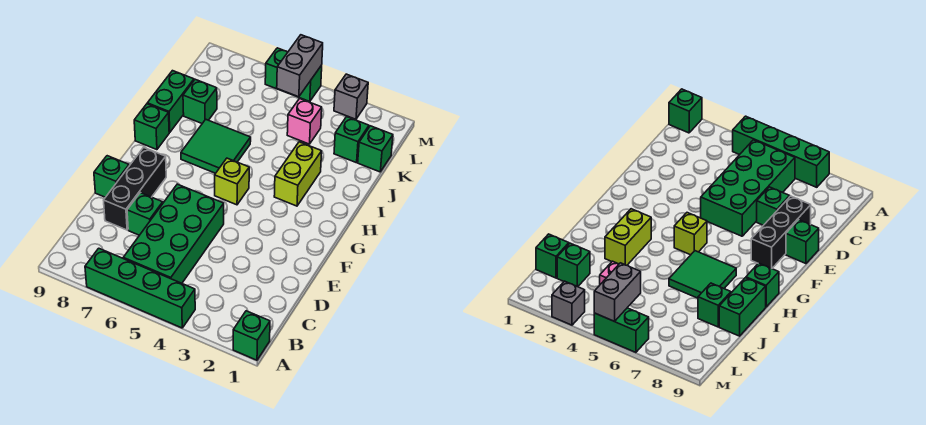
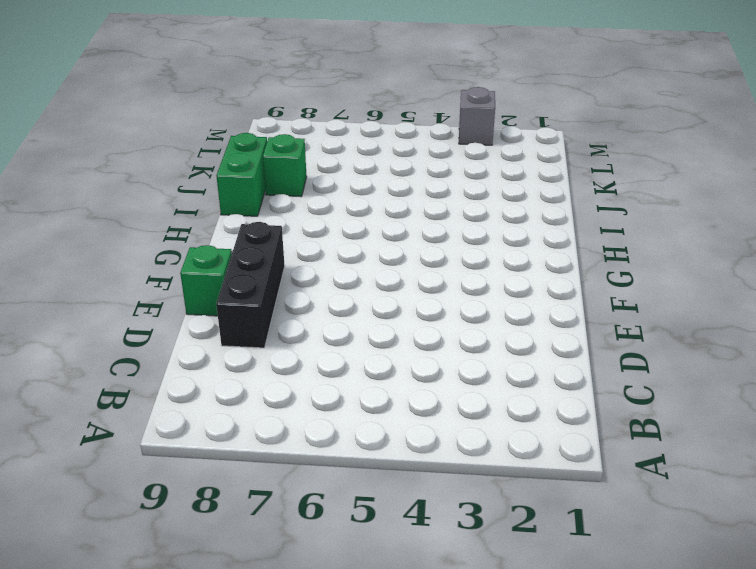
none -> green 1x1 brick [233,311,270,360]
none -> green 1x4 brick [85,248,195,328]
none -> green 2x4 brick [123,184,224,283]

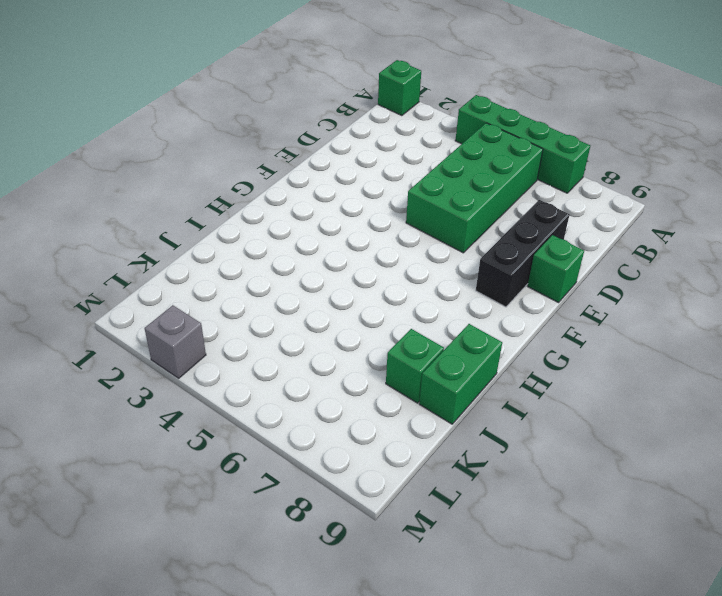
none -> green 1x1 brick [127,193,163,235]
none -> lime 1x1 brick [215,158,249,205]
none -> lime 1x2 brick [274,142,322,206]

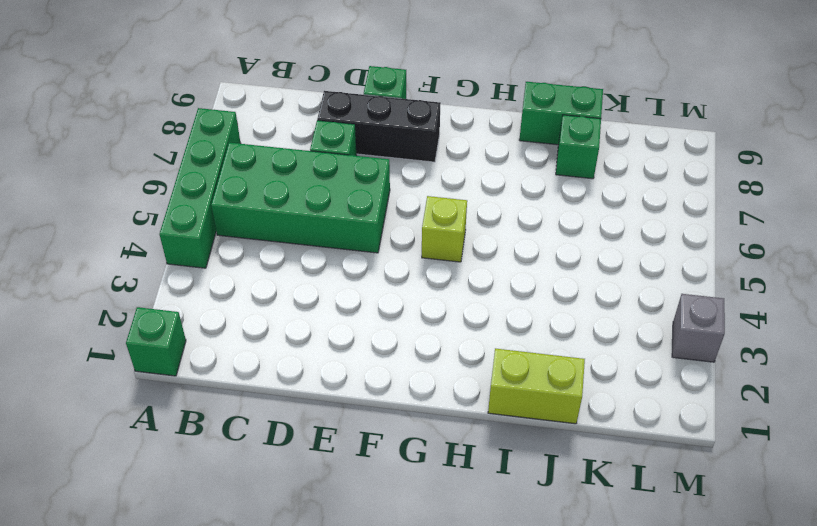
lime 1x2 brick [488,348,585,424] -> lime 1x2 brick moved to [274,142,322,206]
none -> green 2x2 tile [181,119,251,173]
none -> green 1x1 brick [134,104,169,150]
none -> green 1x1 brick [358,126,393,172]

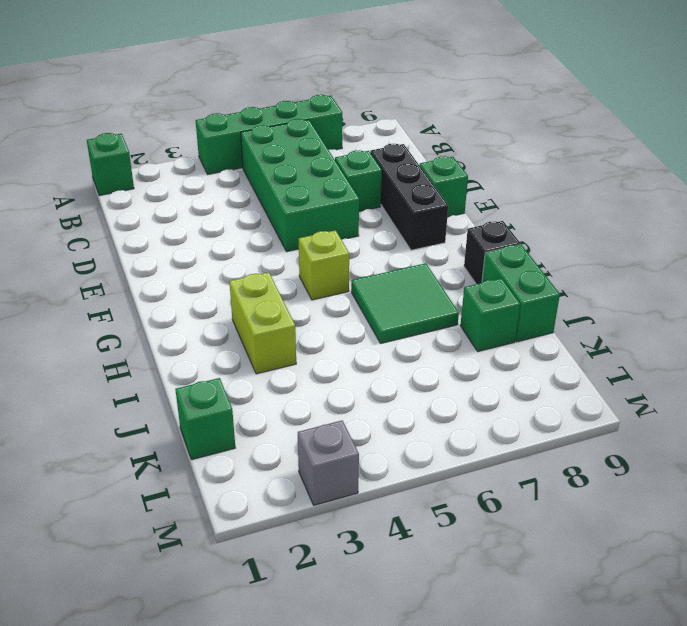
black 1x1 brick [464,221,520,284] -> green 1x1 brick [134,104,169,150]
none -> green 1x1 brick [334,117,369,163]
none -> pink 1x1 brick [287,99,322,144]
none -> green 1x2 brick [265,48,322,102]

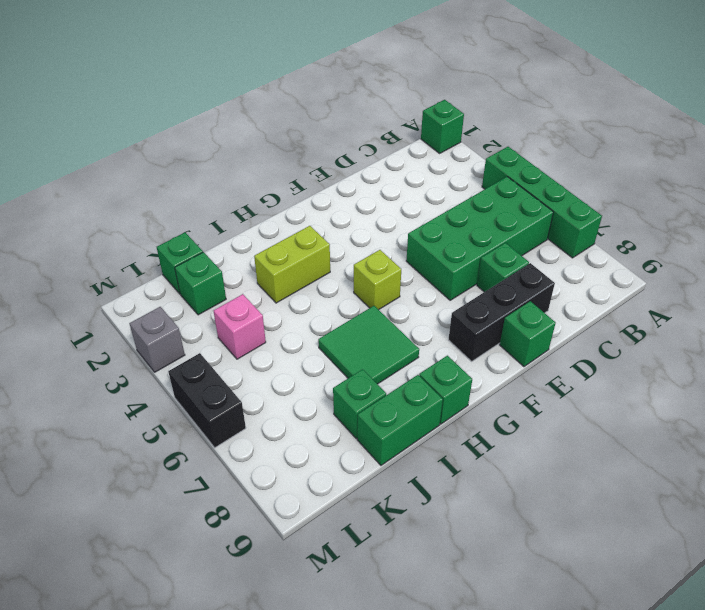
black 1x2 brick [168,353,246,448] -> green 1x2 brick [265,48,322,102]
none -> grey 1x2 brick [277,35,323,97]

